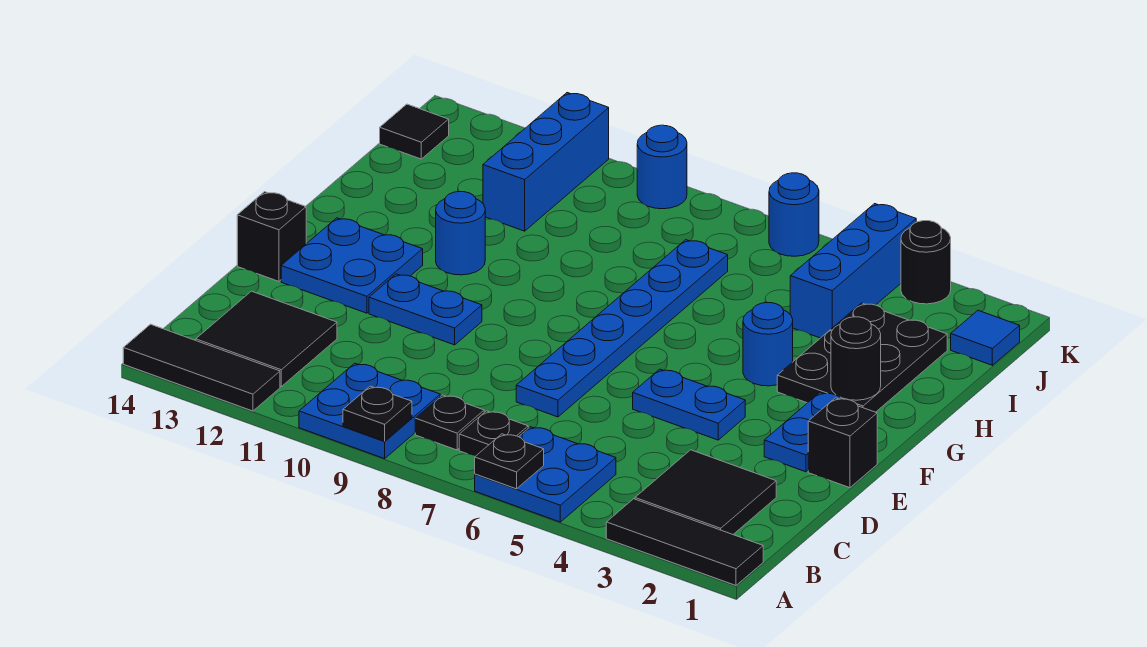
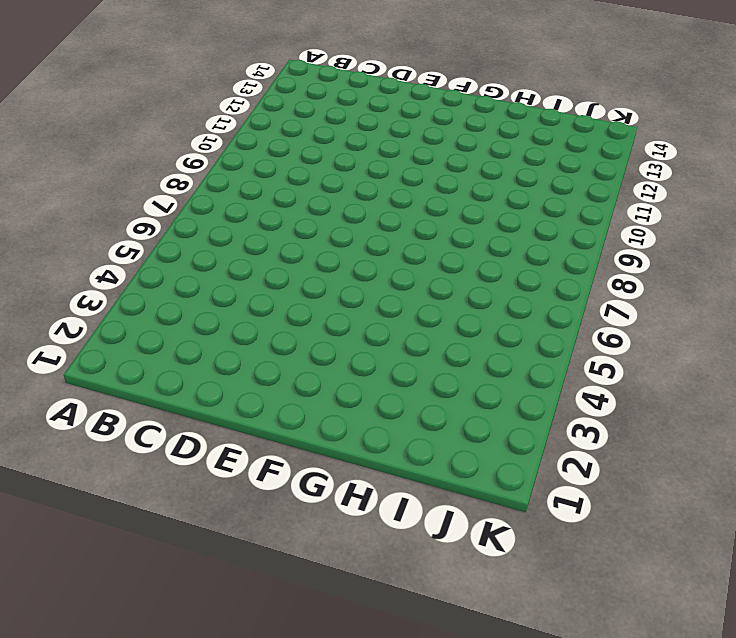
none -> black 1x3 tile [606,499,763,585]
none -> blue 2x2 plate [475,427,616,522]
none -> blue 2x2 plate [299,363,440,459]

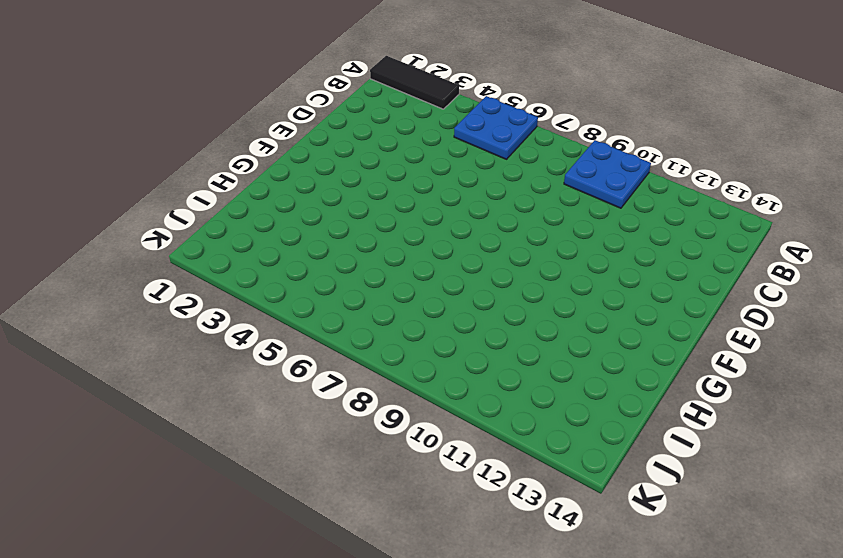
none -> black 1x3 tile [123,324,280,411]
none -> black 2x2 tile [635,450,776,534]
none -> black 1x1 plate [459,411,528,456]

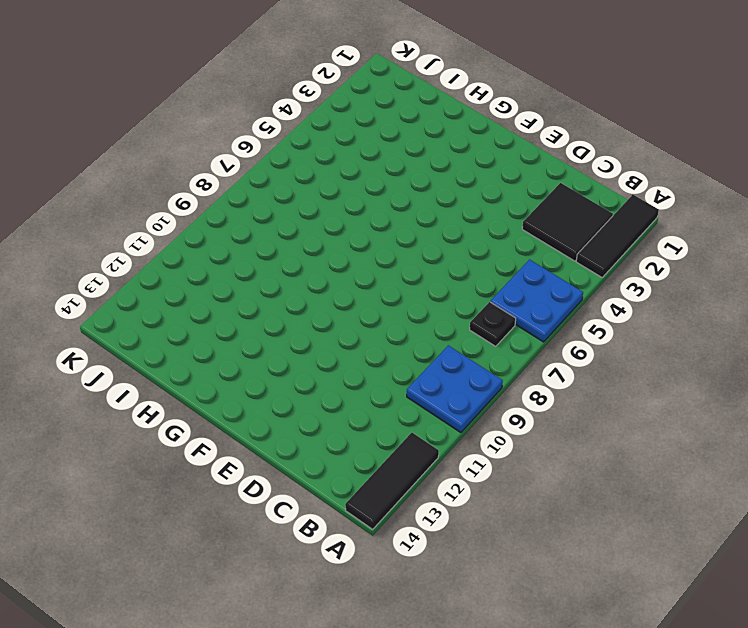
none -> black 1x1 plate [415,395,484,450]
none -> black 2x2 tile [196,291,337,386]
none -> blue 1x6 plate [516,240,728,417]

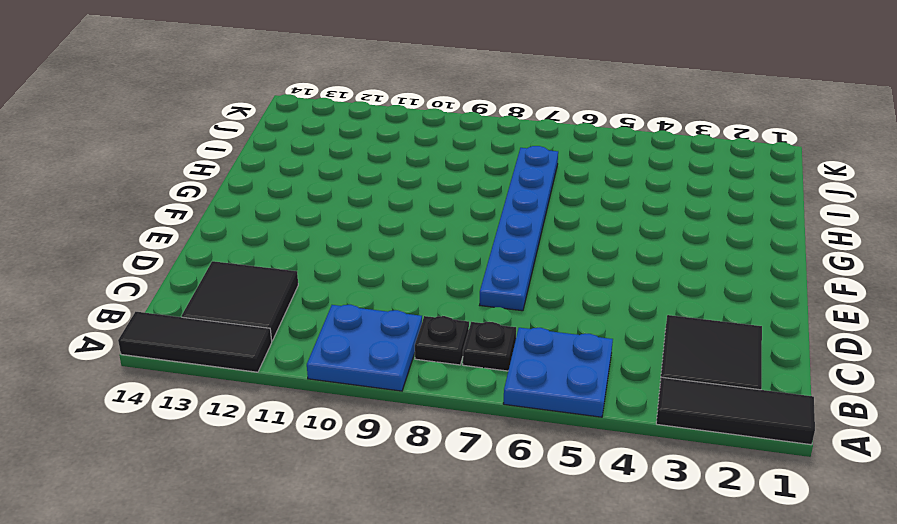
none -> black 1x1 brick [808,398,877,488]
none -> blue 1x2 plate [764,392,841,472]
none -> blue 1x2 plate [633,369,745,440]

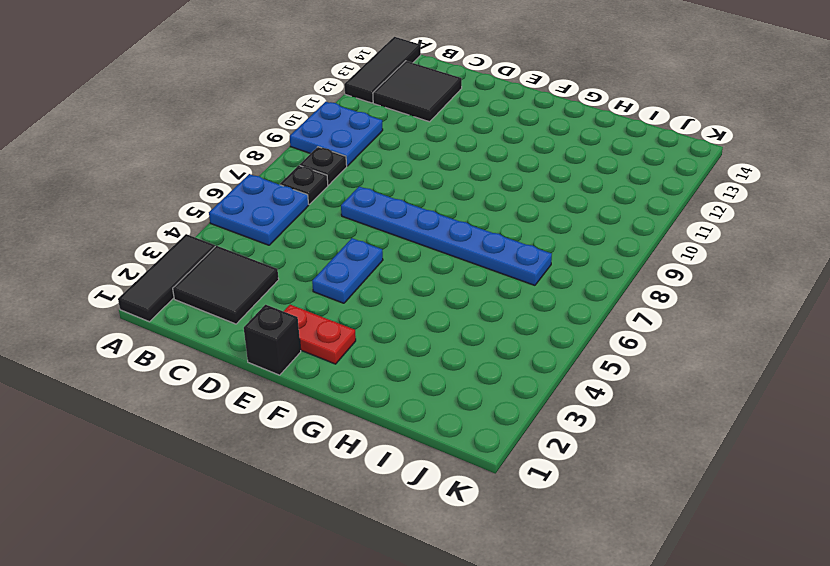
red 1x2 plate [284,305,356,364] -> blue 1x2 plate [764,392,841,472]
none -> blue 1x2 plate [369,274,482,345]
none -> blue 2x2 plate [281,218,423,313]
none -> black 1x1 brick [237,192,306,281]

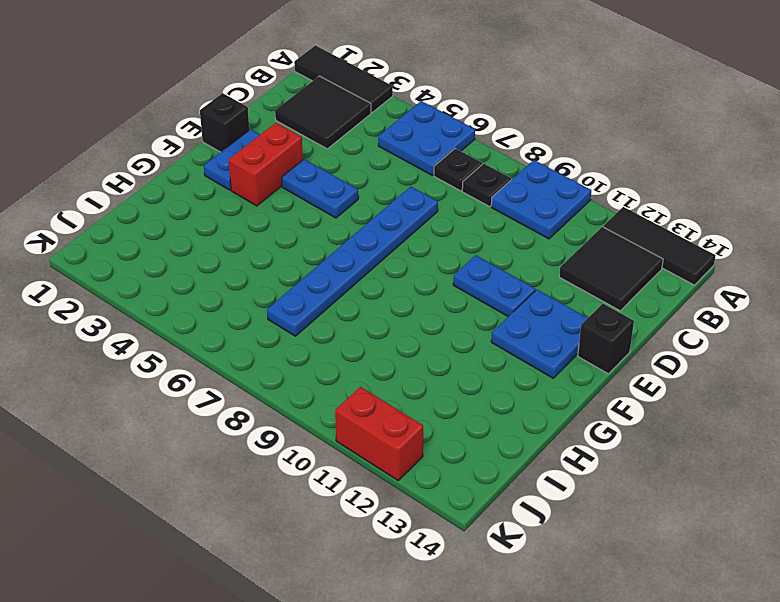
red 1x2 brick [229,123,303,206] -> none
red 1x2 brick [335,387,423,480] -> blue 1x3 brick [483,93,609,231]
none -> black 2x3 plate [777,303,947,412]
none -> blue 1x1 round brick [743,303,793,386]
none -> blue 1x1 round brick [436,192,485,275]

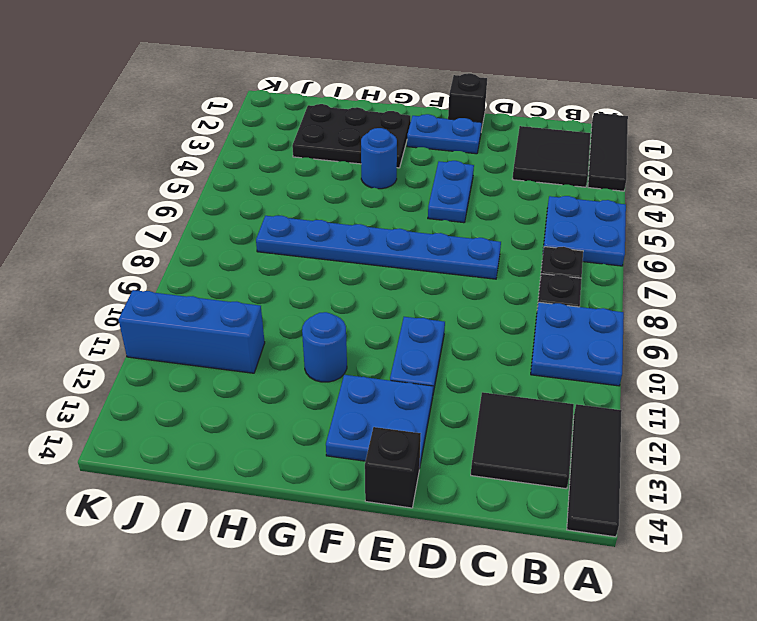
none -> blue 1x3 brick [790,204,916,338]
none -> blue 1x1 tile [951,310,1020,365]
none -> black 1x1 tile [380,104,449,159]

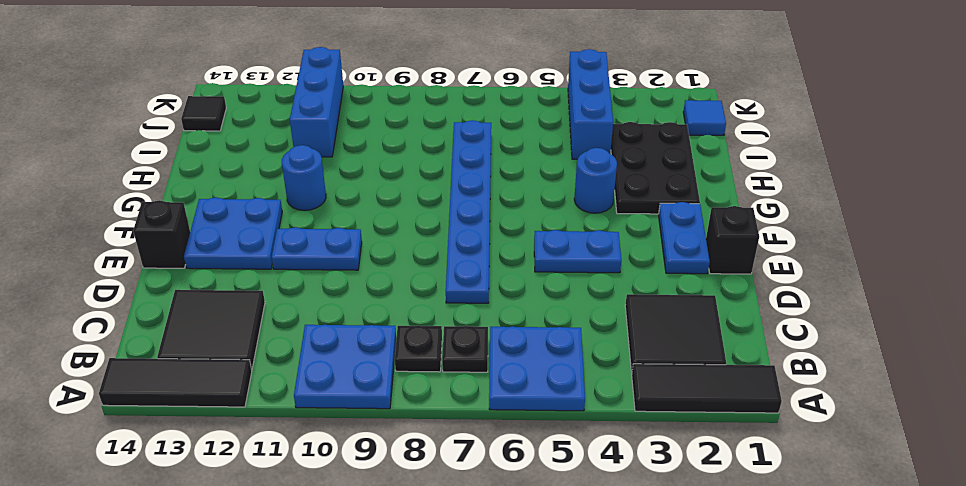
none -> black 1x1 round brick [901,221,951,304]
none -> blue 1x1 round brick [769,173,819,256]
none -> blue 1x1 round brick [637,125,687,209]

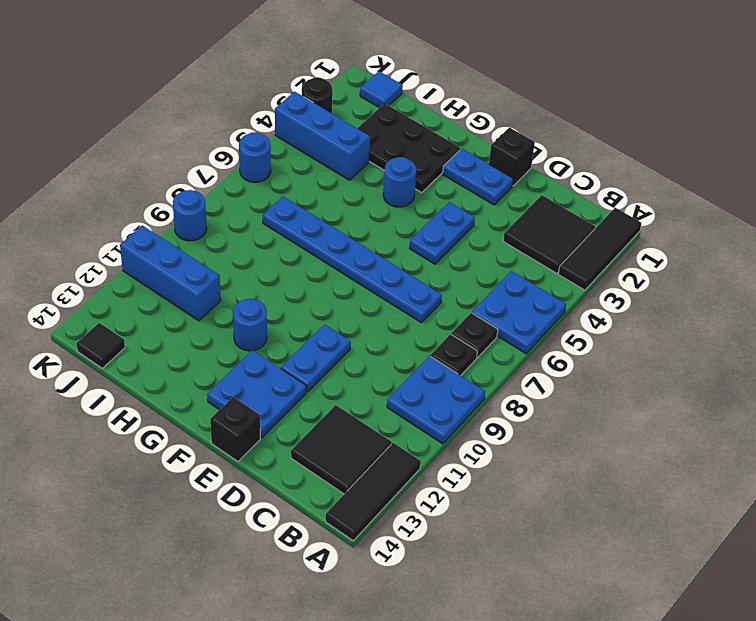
none -> black 1x1 plate [475,434,544,489]
none -> black 1x1 plate [343,386,412,441]
none -> black 1x1 round brick [831,317,881,400]

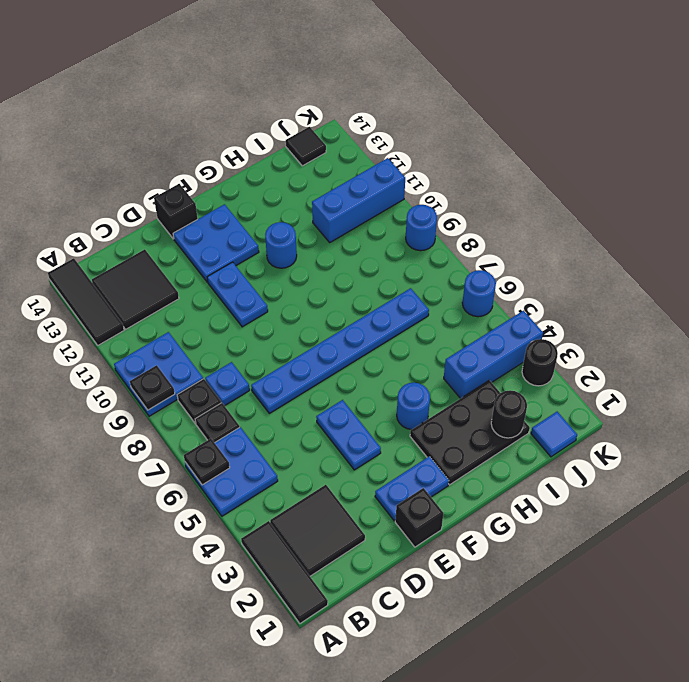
blue 1x1 plate [205,362,250,406] -> none
black 1x1 round brick [491,390,527,438] -> black 1x1 round brick moved to [831,317,881,400]

